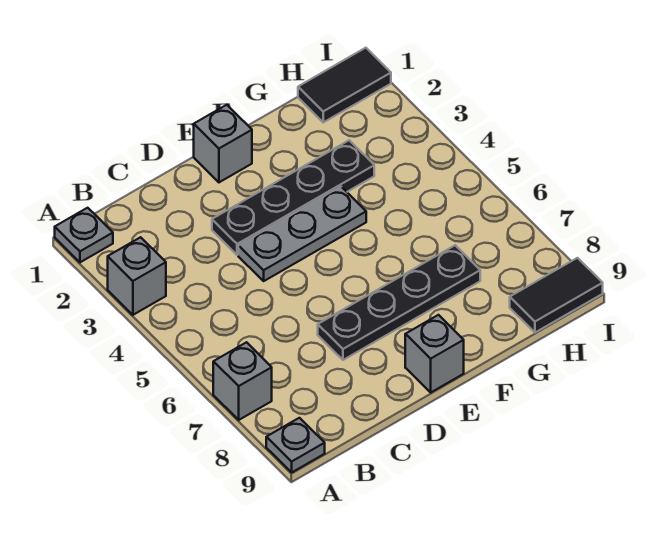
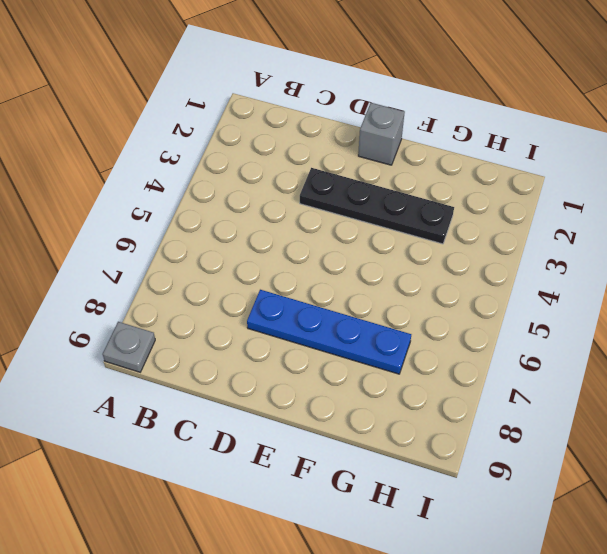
blue 1x4 plate [247,290,411,374] -> black 1x4 plate [318,245,480,360]
none -> grey 1x1 plate [55,208,113,262]
none -> grey 1x1 brick [108,237,166,315]

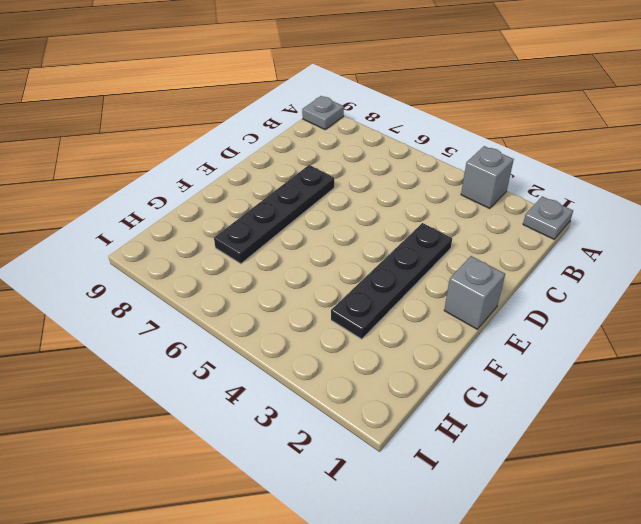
none -> grey 1x1 brick [213,342,272,420]
none -> grey 1x3 plate [238,187,366,281]

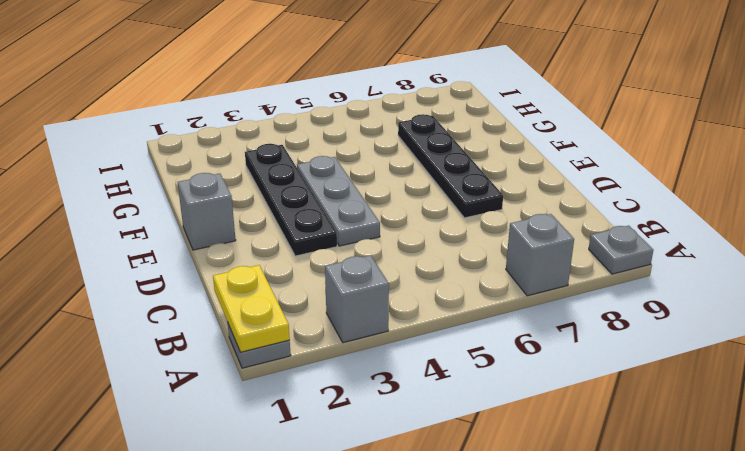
yellow 1x2 plate [213,265,290,352] -> none
none -> grey 1x1 brick [405,315,464,392]
none -> black 1x2 tile [298,48,391,122]

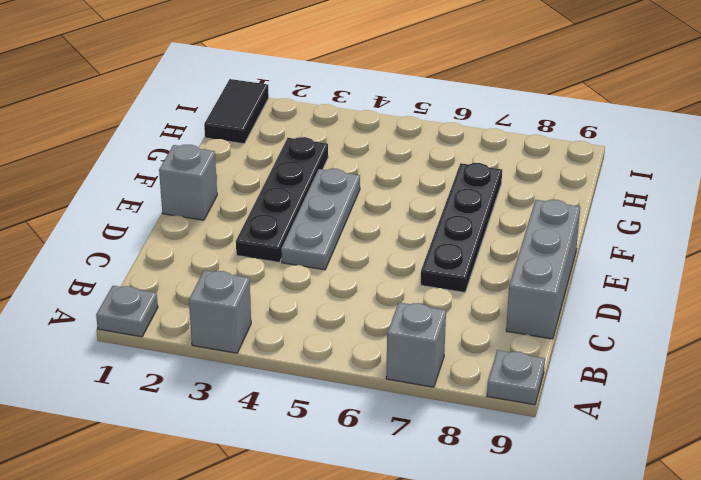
grey 1x3 brick [506,200,580,339] -> grey 1x1 brick [405,315,464,392]
none -> black 1x2 tile [510,258,603,332]

